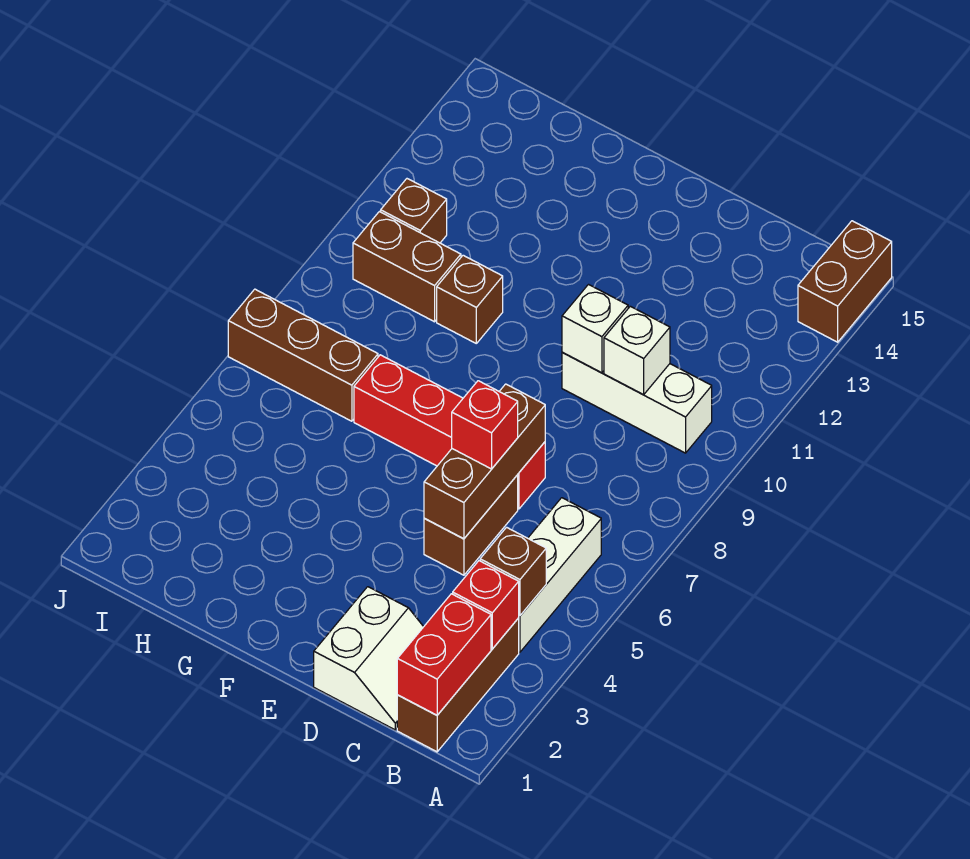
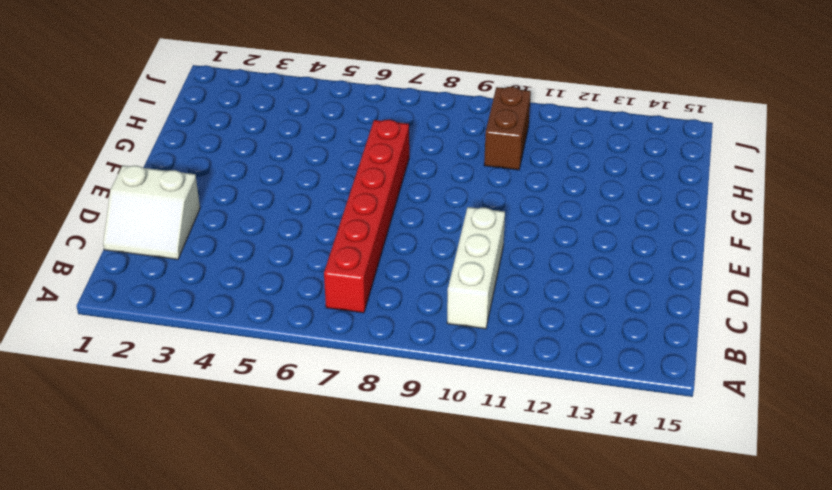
red 1x6 brick [324,120,409,313] -> red 1x4 brick [354,355,545,509]
none -> brown 1x2 brick [798,221,892,342]
none -> brown 1x3 brick [397,618,519,752]
none -> white 1x3 brick [519,498,601,652]

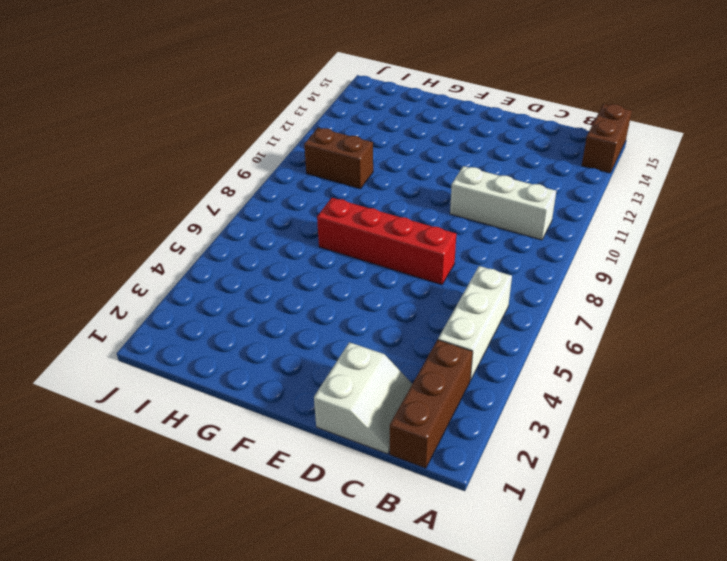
none -> brown 1x2 brick [424,475,518,575]
none -> brown 1x1 brick [437,255,503,343]
none -> brown 1x3 brick [228,289,378,421]

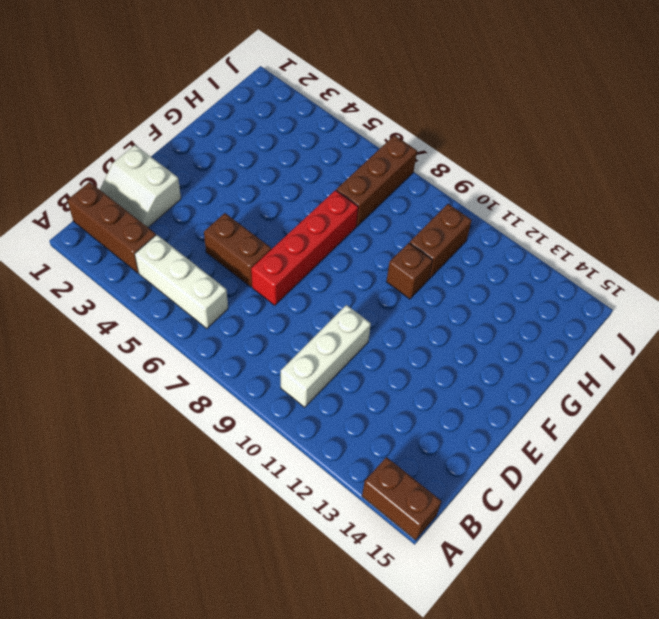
none -> brown 1x1 brick [381,179,447,243]
none -> red 1x2 brick [397,594,491,715]
none -> red 1x1 brick [453,561,519,649]

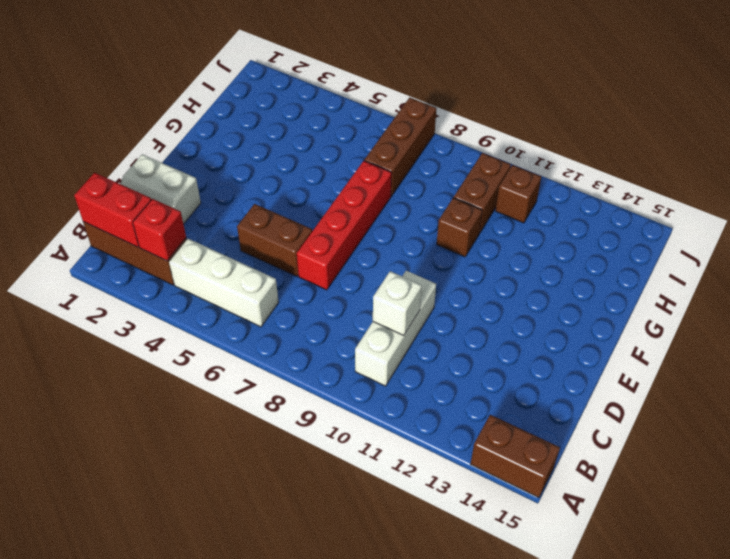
none -> brown 1x1 brick [480,527,546,616]
none -> brown 1x3 brick [424,384,545,539]
none -> white 1x1 brick [562,285,628,373]

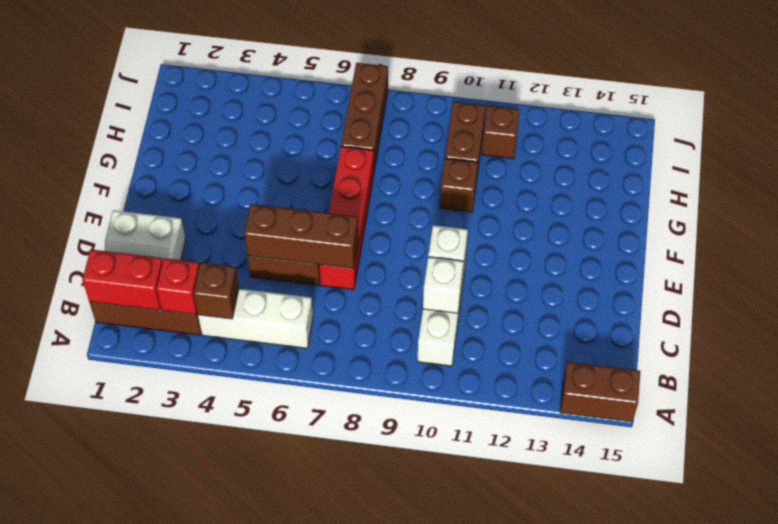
none -> red 1x1 brick [452,381,518,469]

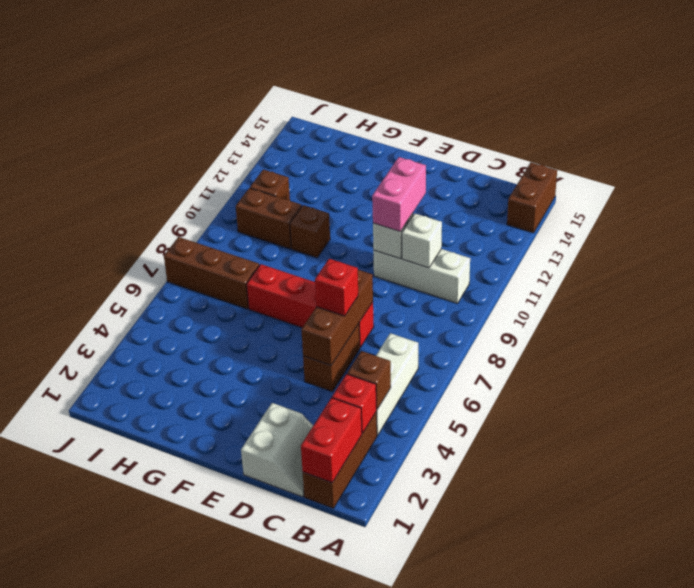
pink 1x2 brick [372,157,426,231] -> none

